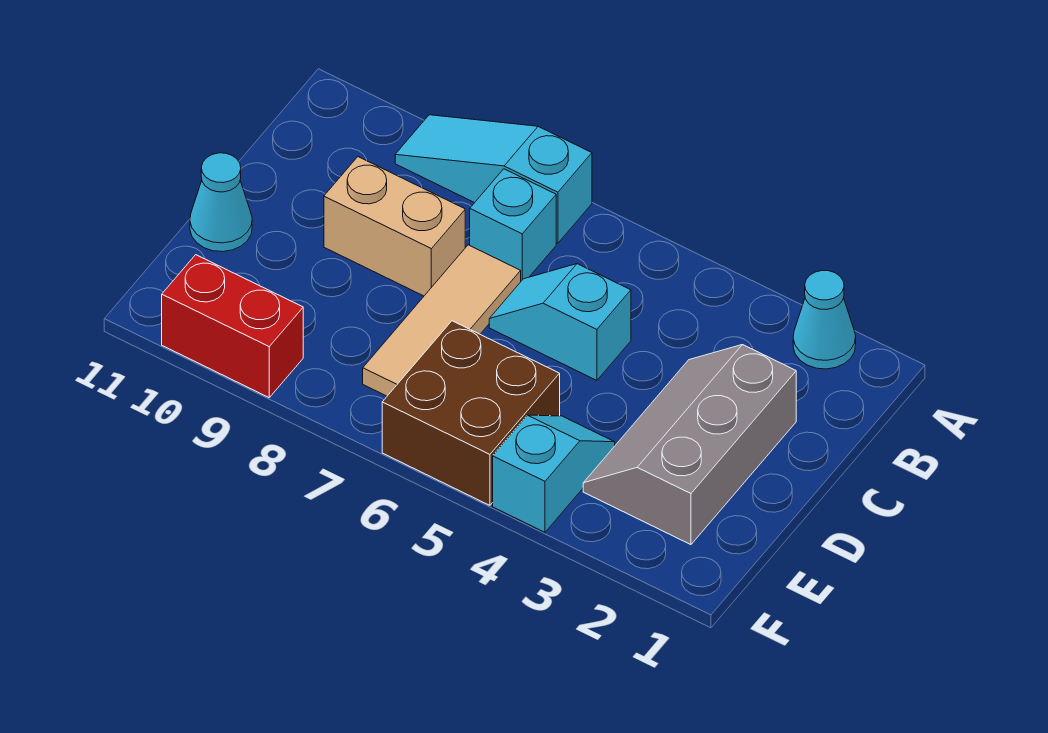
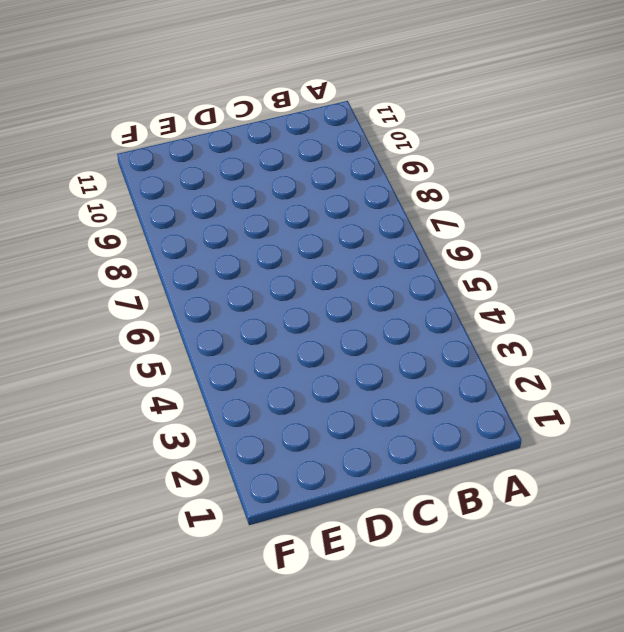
none -> cyan 1x1 cone [793,271,856,369]
none -> cyan 1x3 slope [395,115,592,243]

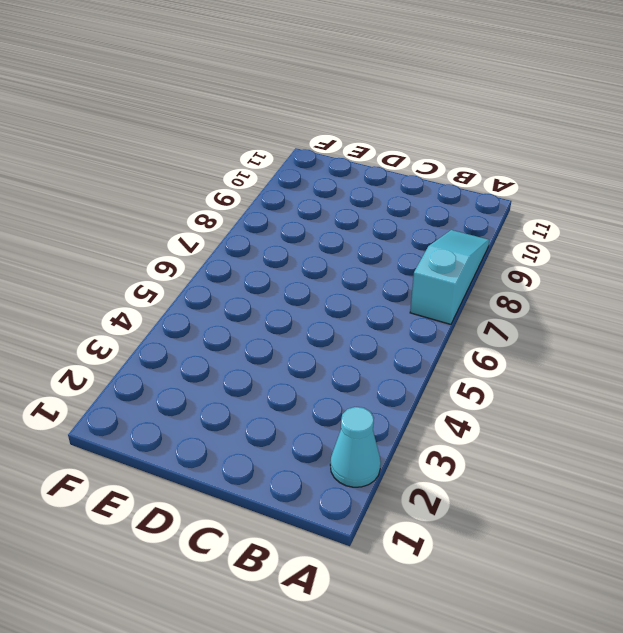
none -> cyan 1x1 brick [470,169,556,281]
none -> grey 2x3 slope [583,345,796,545]

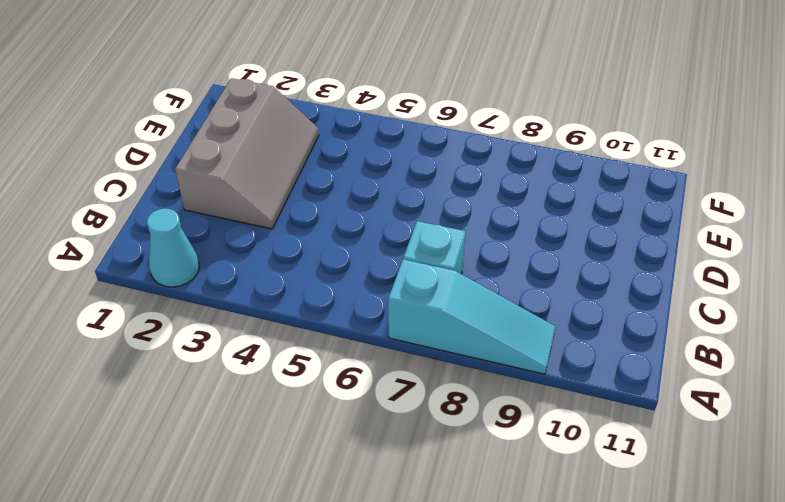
none -> cyan 1x2 slope [489,264,631,380]
none -> tan 1x3 tile [363,245,521,396]

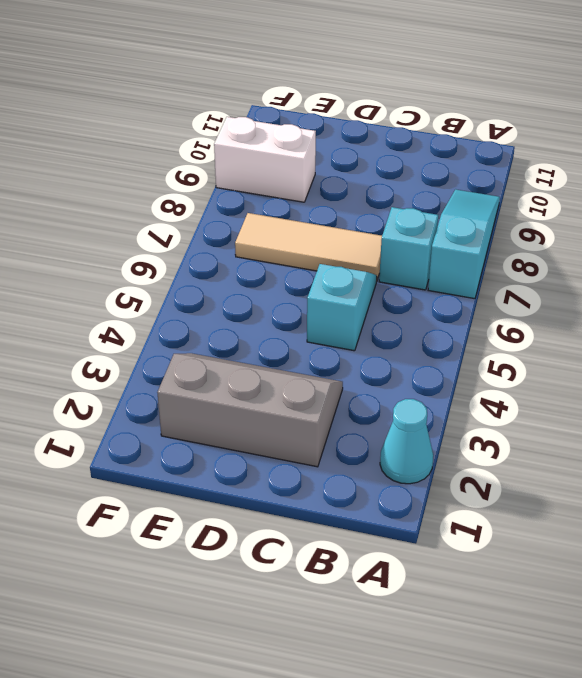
white 1x2 brick [214,117,316,202] -> red 1x2 brick [162,255,303,397]
none -> tan 1x2 brick [324,157,465,296]
none -> cyan 1x1 cone [190,153,252,252]

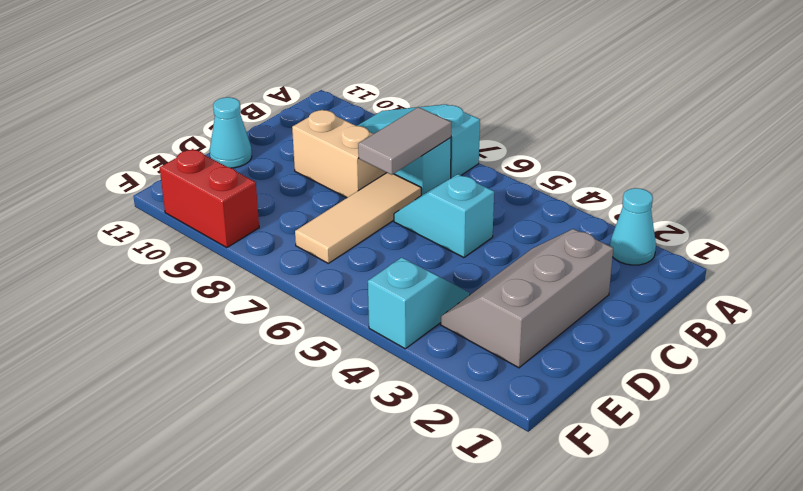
grey 1x2 tile [358,107,451,175] -> none
none -> brown 2x2 brick [382,321,560,505]

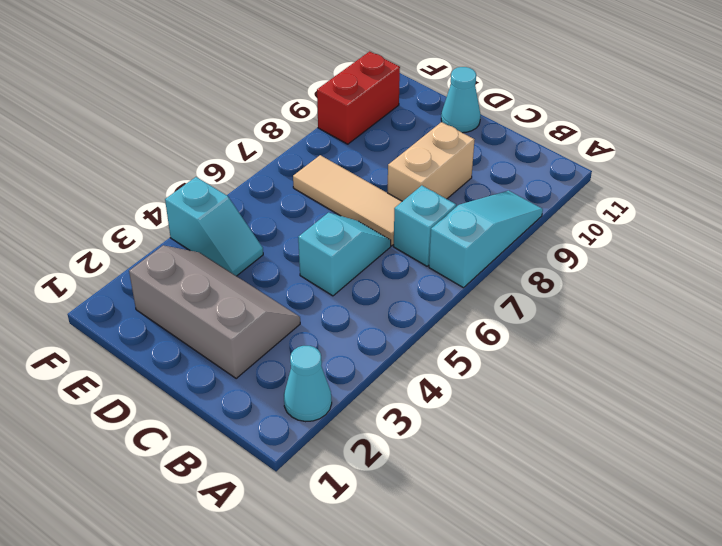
none -> brown 2x2 brick [382,321,560,505]

